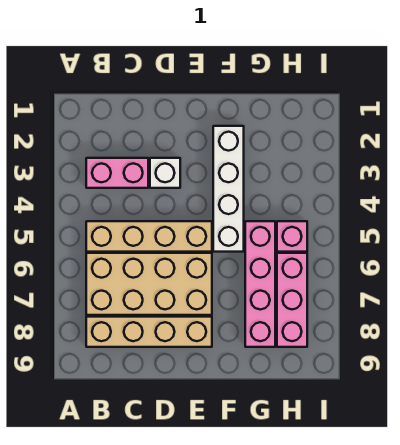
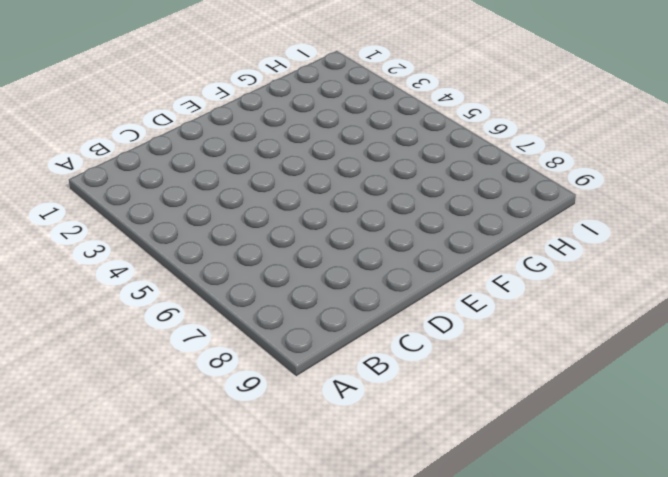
none -> pink 1x2 brick [86,158,148,188]
none -> tan 1x4 brick [86,221,212,252]

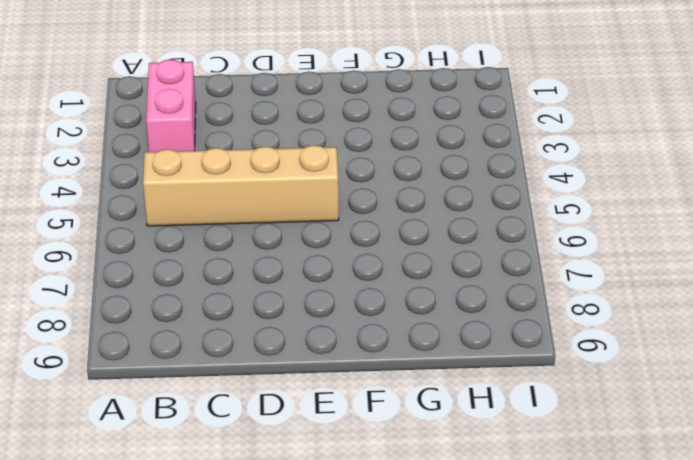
pink 1x2 brick [146,60,196,152] -> pink 1x2 brick turned to [86,158,148,188]
none -> tan 2x4 brick [86,253,212,315]
none -> tan 1x4 brick [86,317,212,347]

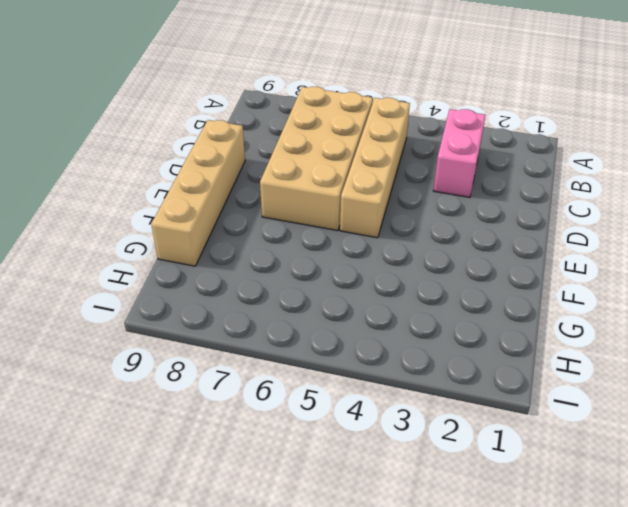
tan 1x4 brick [151,120,245,266] -> tan 1x4 brick moved to [86,317,212,347]
none -> white 1x1 brick [150,158,180,188]
none -> white 1x4 brick [213,126,244,252]

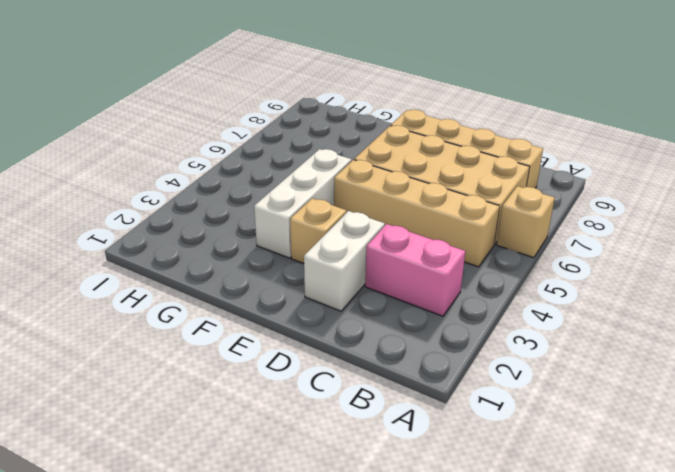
tan 1x1 brick [497,186,555,258] -> none
white 1x2 brick [304,211,385,311] -> white 1x1 brick [150,158,180,188]
tan 1x1 brick [290,198,347,264] -> none
white 1x3 brick [254,149,352,258] -> white 1x4 brick [213,126,244,252]
none -> pink 1x4 brick [245,221,275,347]
none -> pink 1x1 brick [277,221,307,252]

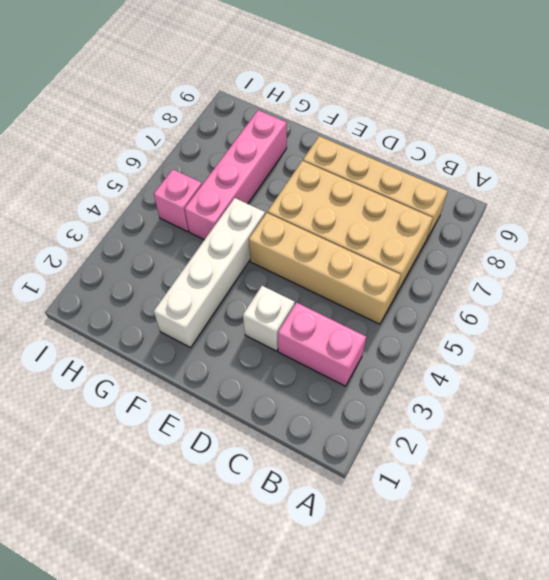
none -> pink 1x3 brick [277,253,307,347]

